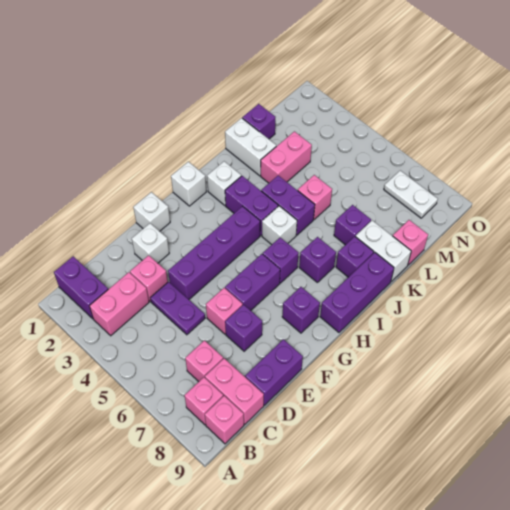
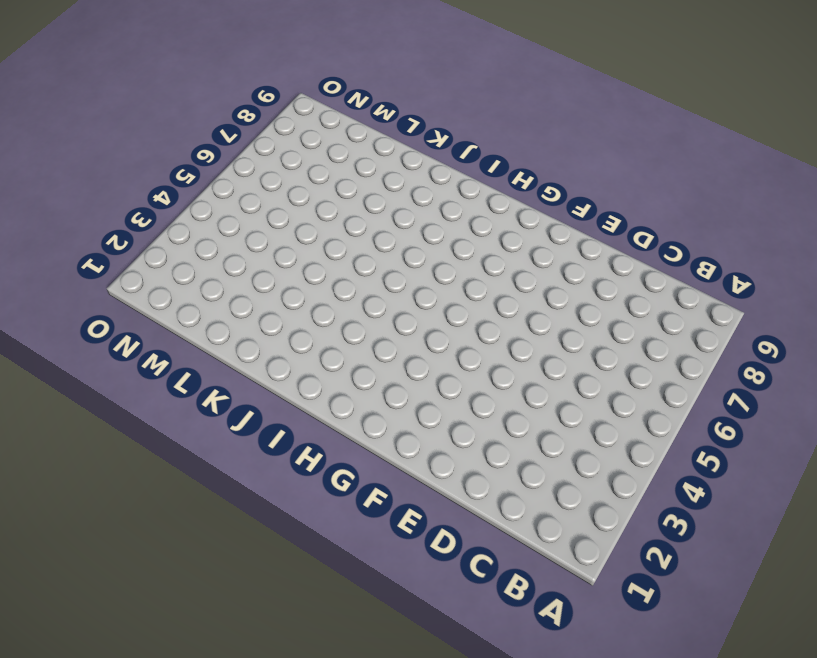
none -> purple 1x2 brick [54,256,108,319]
none -> pink 1x2 brick [89,272,149,336]
none -> pink 1x1 brick [184,377,223,425]
none -> pink 1x1 brick [205,396,244,444]

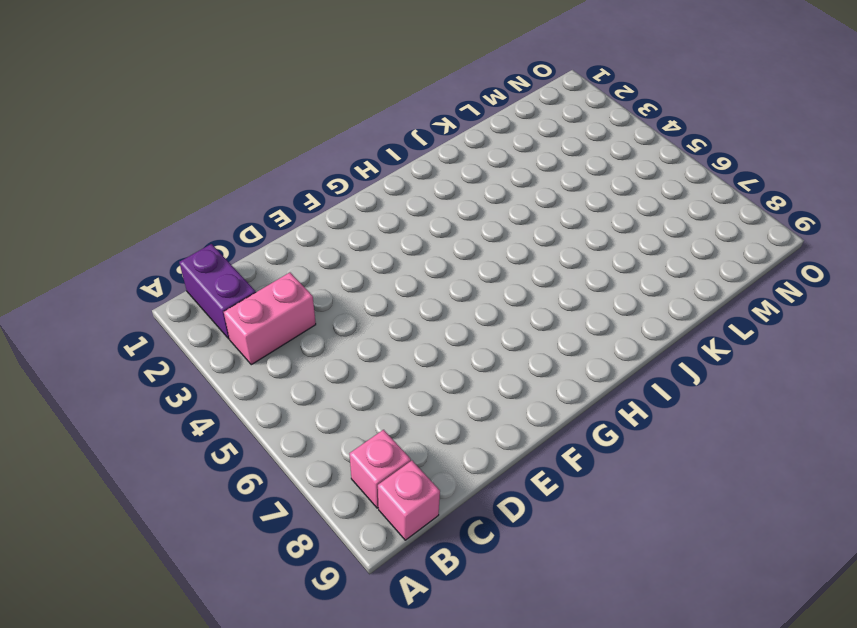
none -> pink 1x1 brick [185,340,223,382]
none -> pink 1x2 brick [205,358,264,424]
none -> pink 1x1 brick [130,255,168,301]
none -> purple 1x2 plate [150,282,205,335]

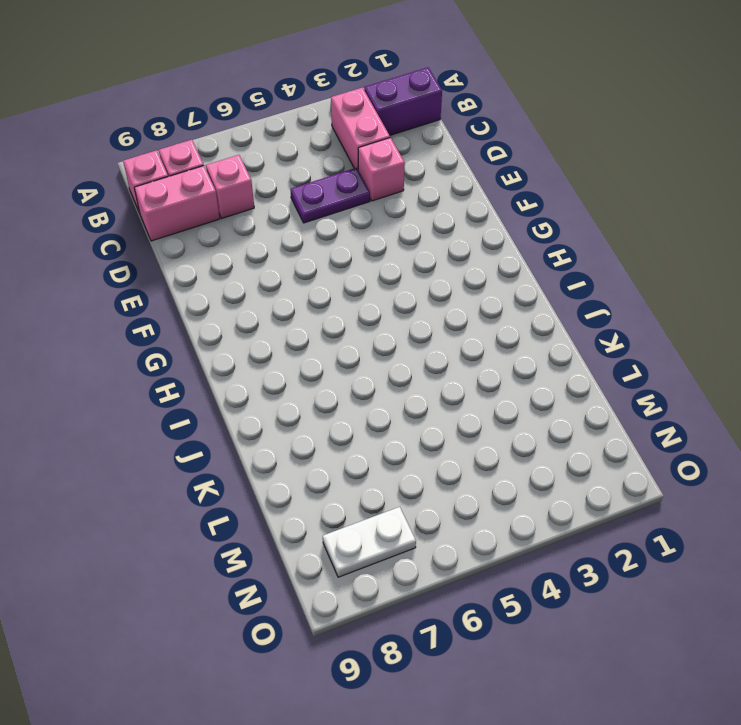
none -> purple 1x2 brick [245,339,303,405]
none -> white 1x1 brick [132,223,169,263]
none -> purple 1x4 brick [168,206,260,299]
none -> pink 1x1 brick [206,288,243,334]

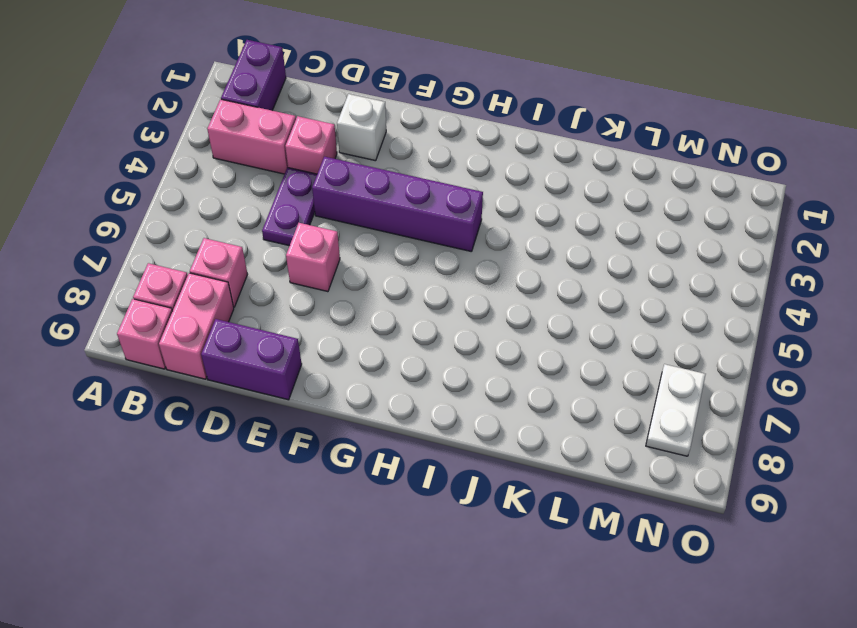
none -> purple 1x1 brick [225,304,262,351]
none -> white 1x1 brick [133,192,170,231]
none -> purple 1x2 brick [225,254,280,310]
none -> purple 1x1 brick [282,287,320,333]

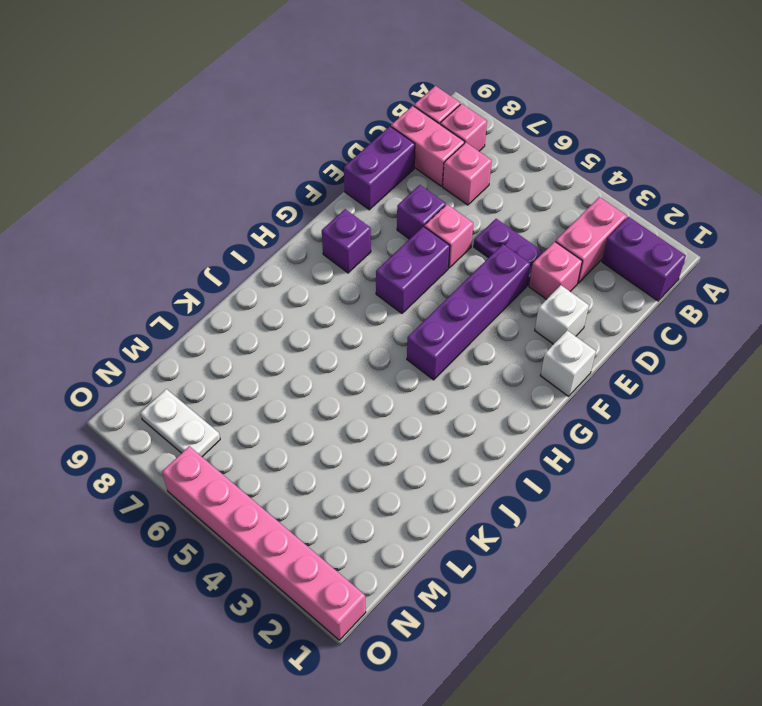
pink 1x6 brick [162,446,366,640] -> none
none -> white 1x1 brick [171,162,206,206]
none -> purple 1x1 brick [263,237,298,283]
none -> purple 1x3 brick [320,252,394,332]
none -> white 1x1 brick [207,161,241,206]

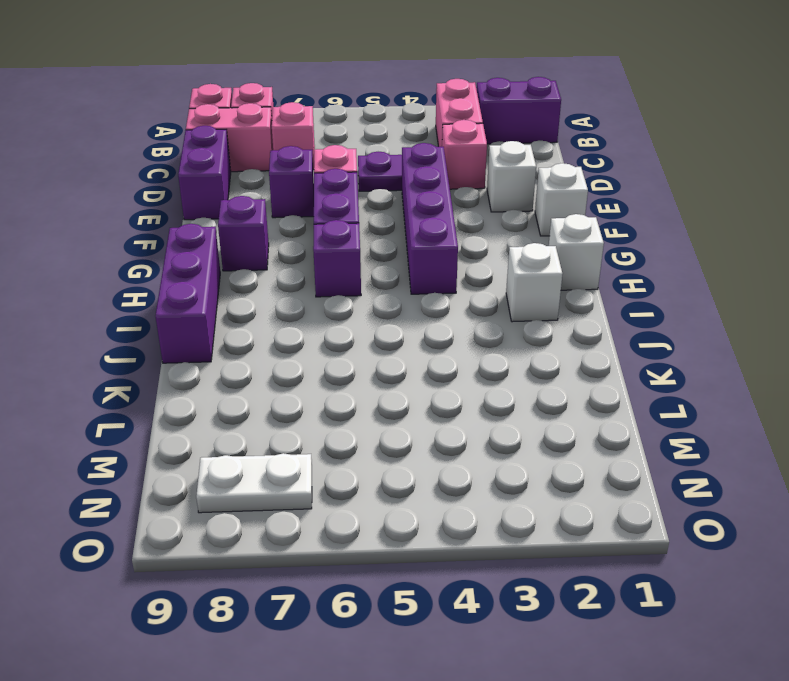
none -> purple 1x2 brick [225,176,278,235]
none -> white 1x1 brick [262,206,297,245]
none -> purple 1x1 brick [299,237,336,282]
none -> purple 1x2 brick [261,175,315,235]

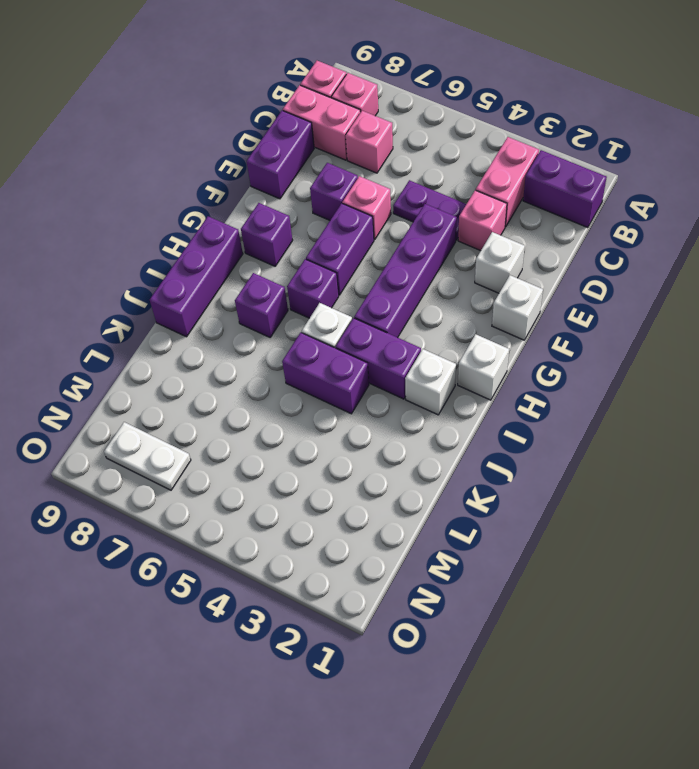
none -> purple 1x1 brick [336,236,374,277]
none -> white 1x2 brick [225,118,276,176]
none -> pink 1x2 brick [261,131,312,183]
none -> pink 1x1 brick [298,175,332,219]

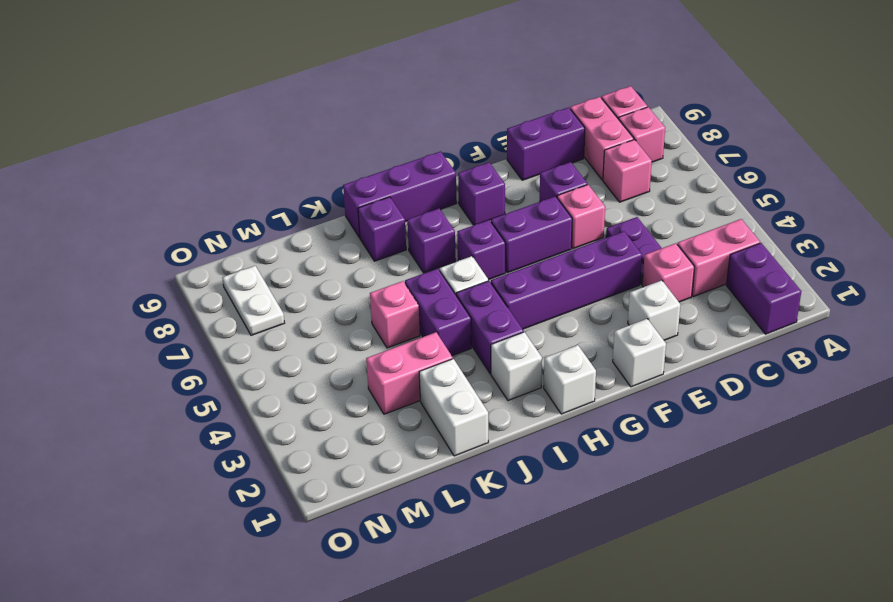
none -> purple 1x1 brick [334,205,371,245]
none -> white 1x2 brick [355,220,411,281]
none -> purple 1x1 brick [242,104,275,139]
none -> pink 1x1 brick [393,220,428,265]

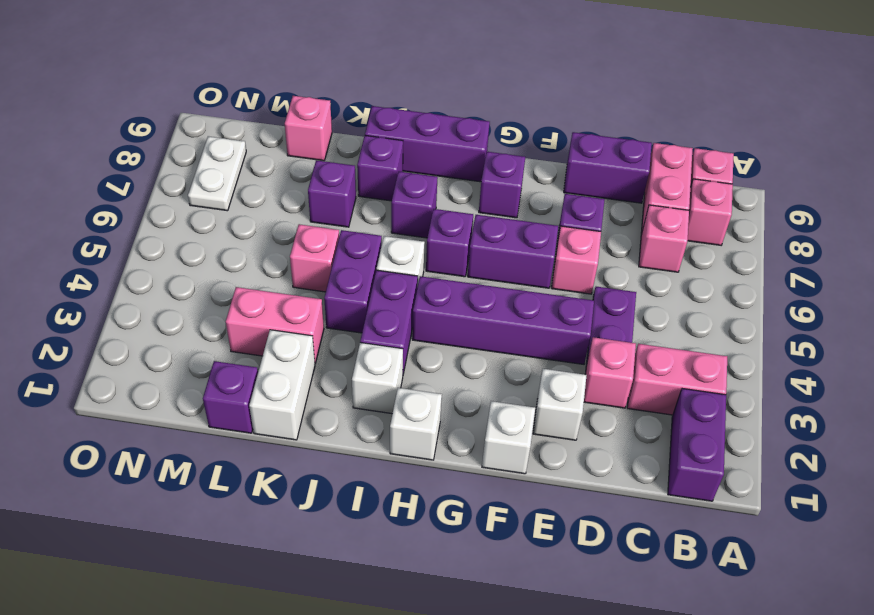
none -> white 1x2 brick [355,220,411,281]

